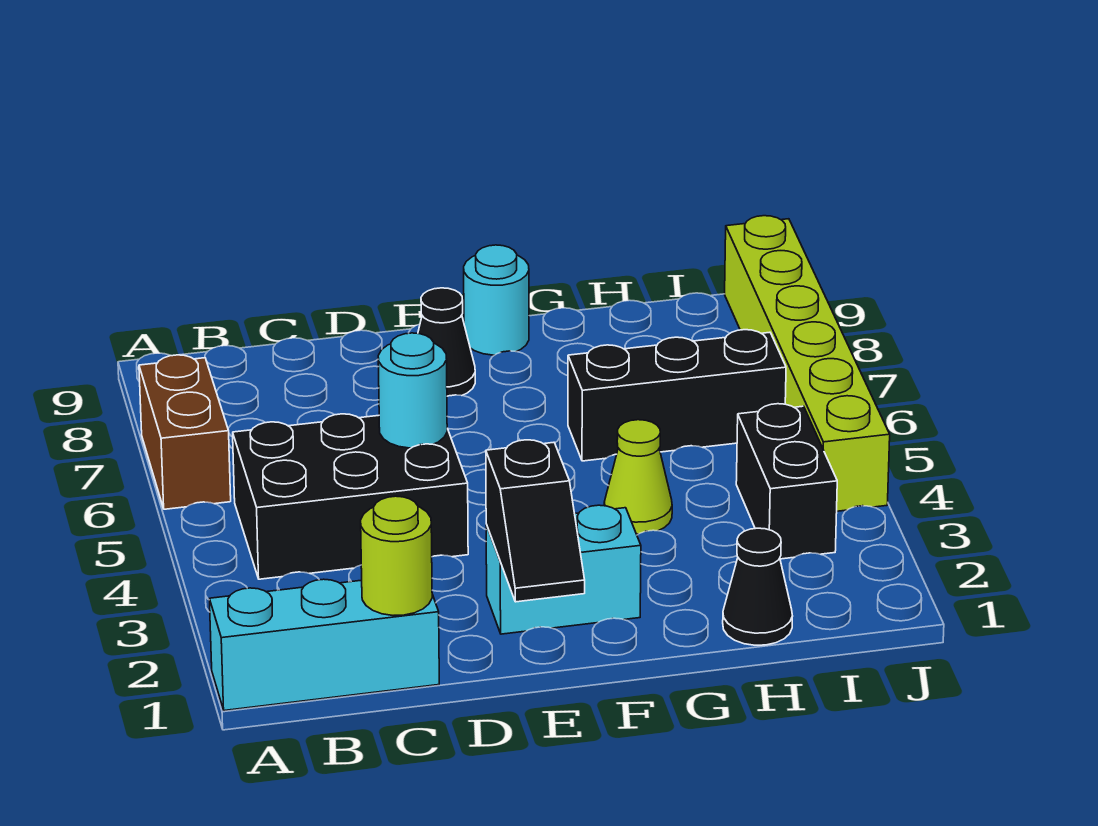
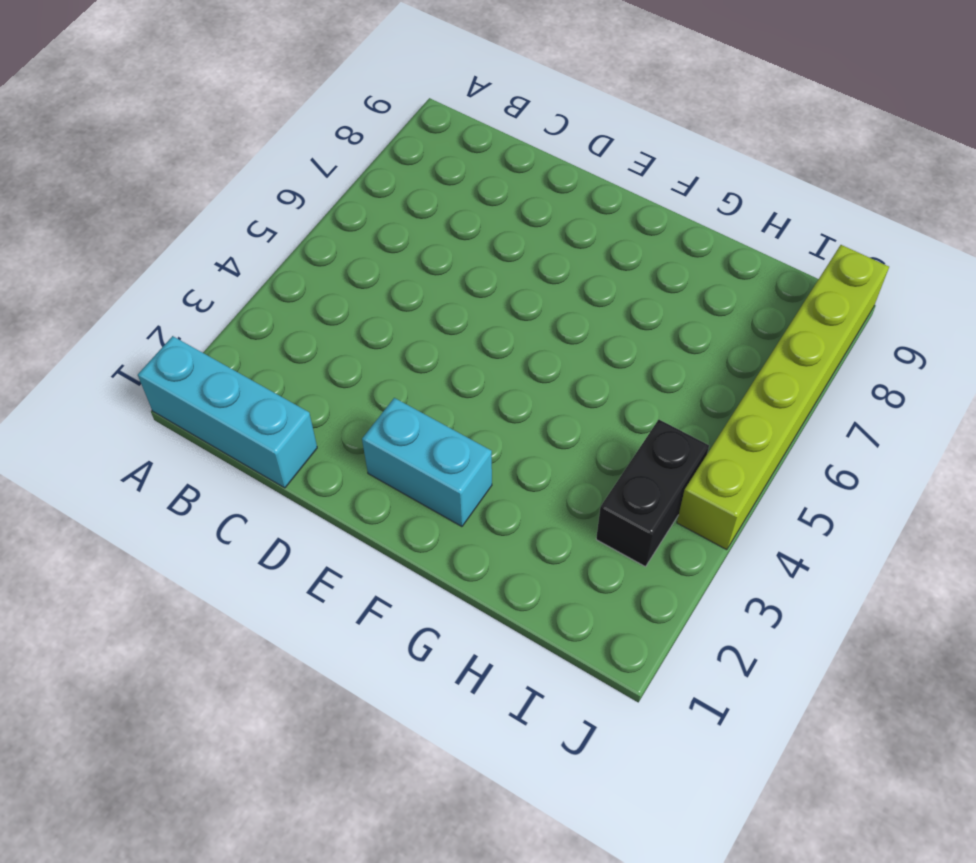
none -> brown 1x2 brick [139,355,231,509]
none -> black 2x3 brick [233,414,468,579]
none -> black 1x1 cone [418,288,475,396]

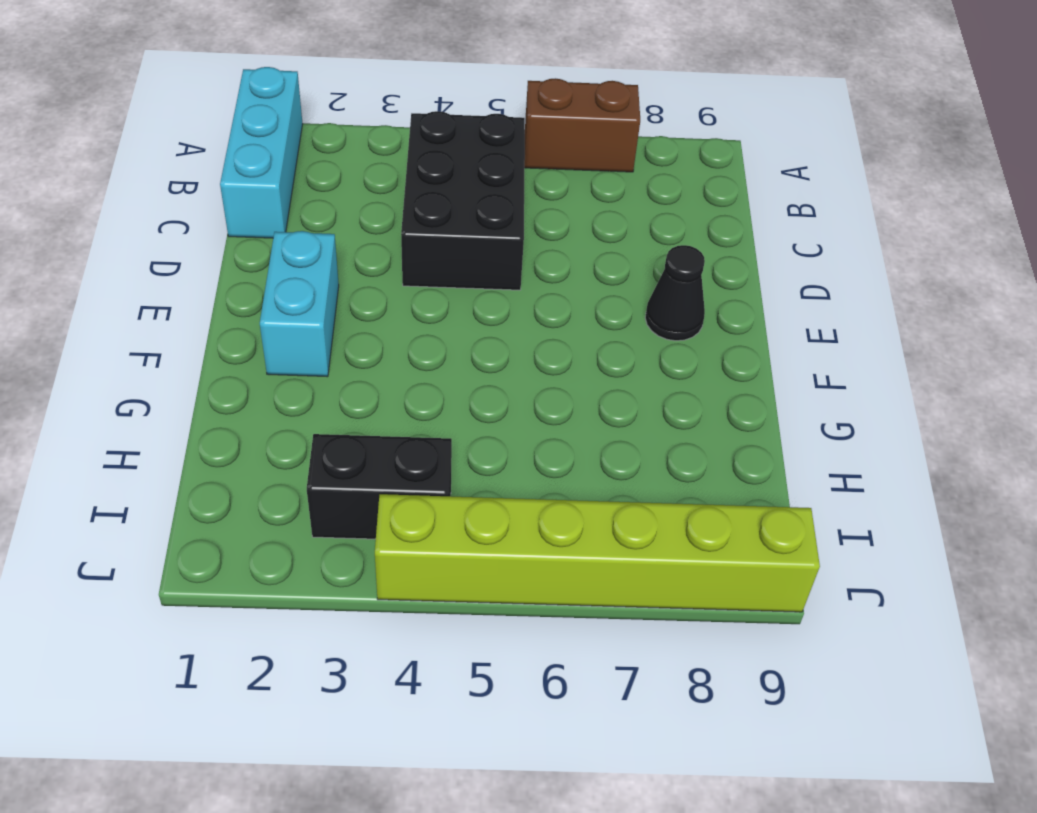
none -> cyan 1x1 round brick [464,245,529,355]
none -> lime 1x1 cone [604,420,672,534]
none -> black 1x3 brick [568,330,786,461]

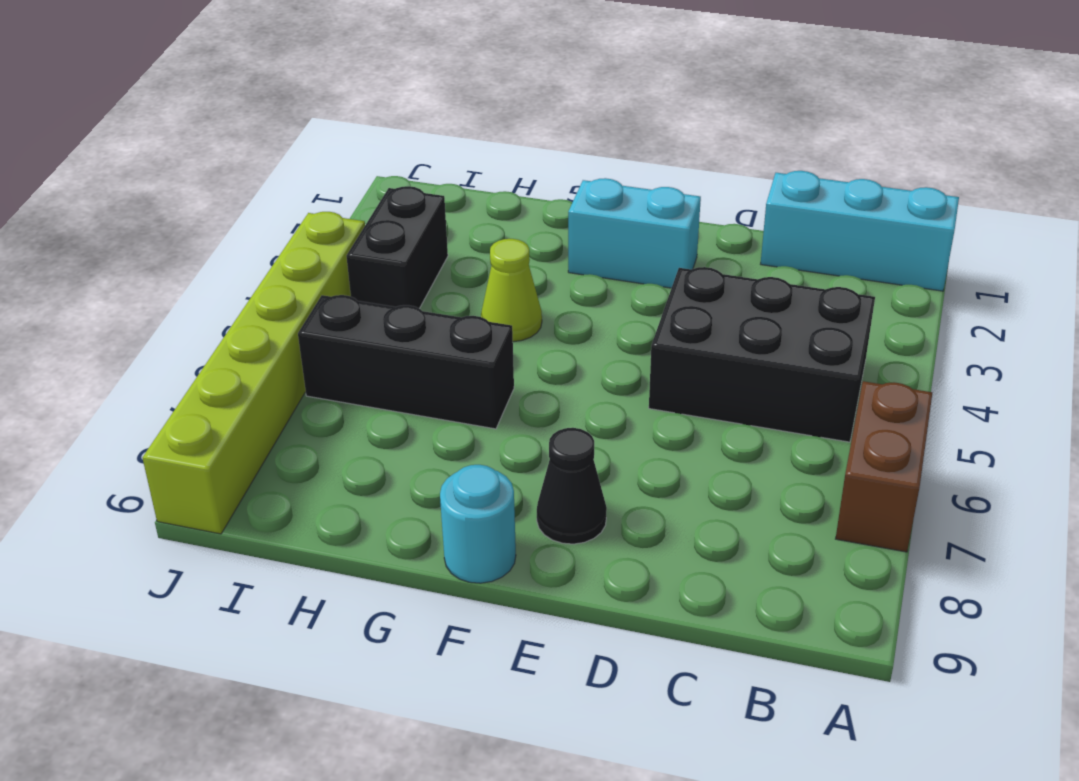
none -> black 1x1 cone [723,528,792,645]
none -> lime 1x1 round brick [361,496,432,615]
none -> cyan 1x1 round brick [378,333,448,448]

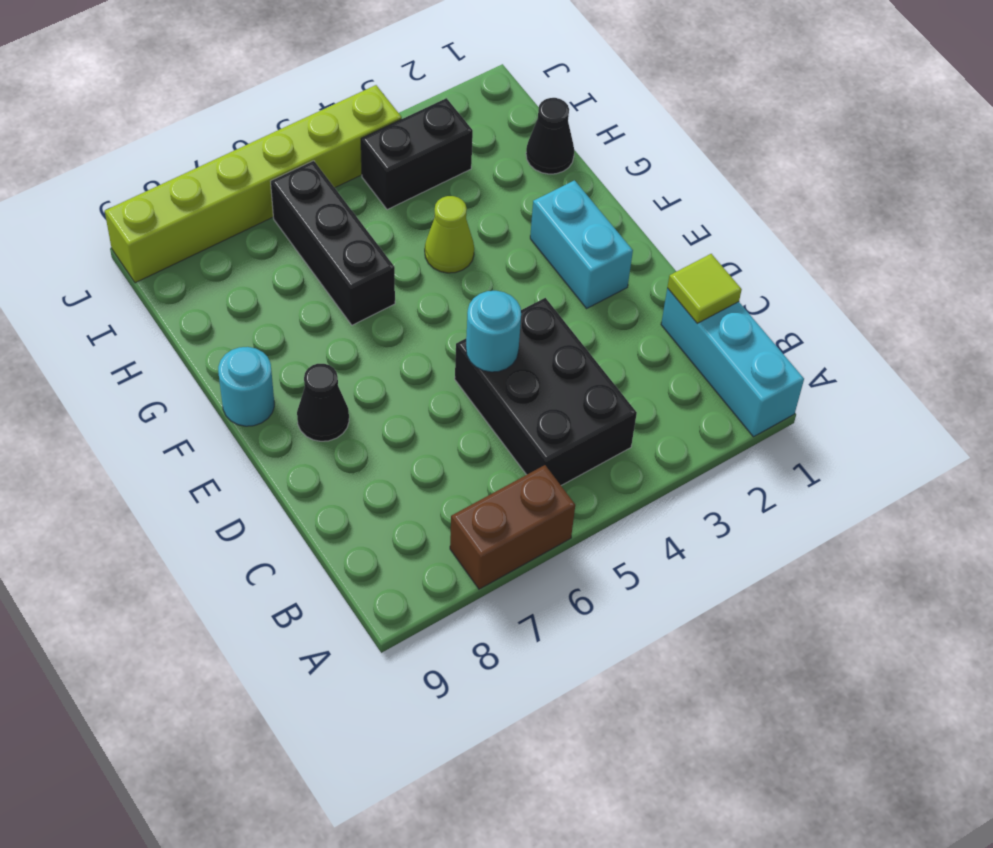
lime 1x1 tile [667,254,742,323] -> lime 1x1 round brick [361,496,432,615]
none -> black 1x2 slope [486,440,585,602]

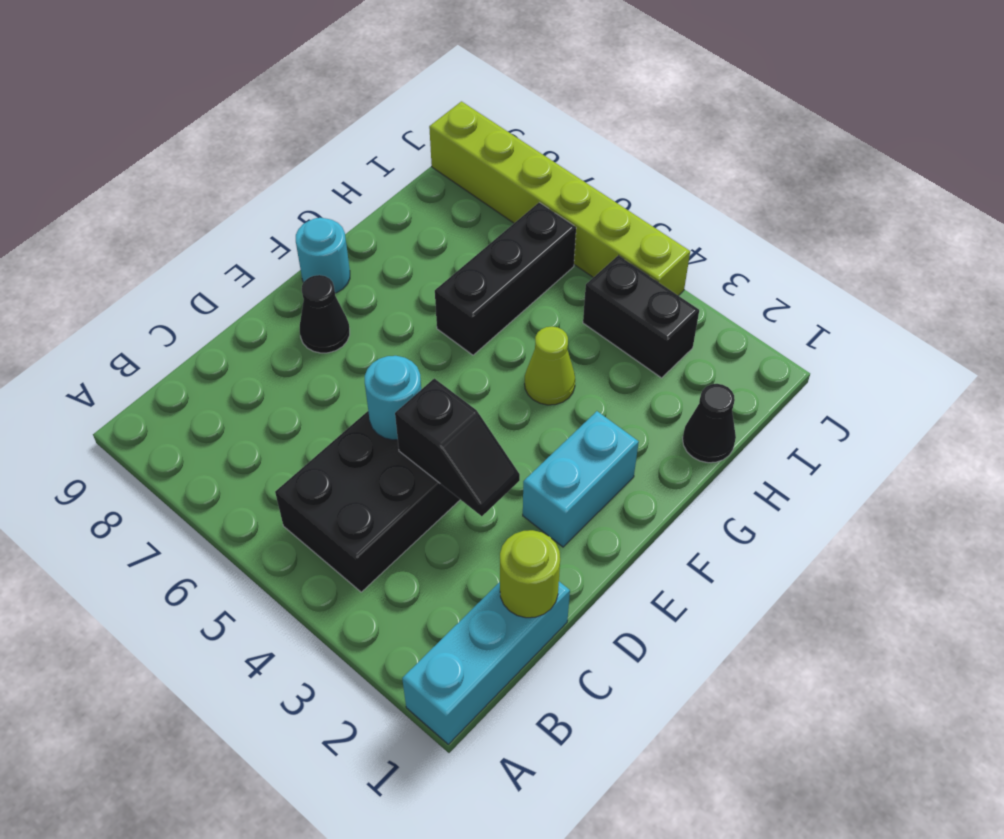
black 1x2 slope [395,378,520,516] -> black 1x2 slope moved to [486,440,585,602]
none -> brown 1x2 brick [139,355,231,509]

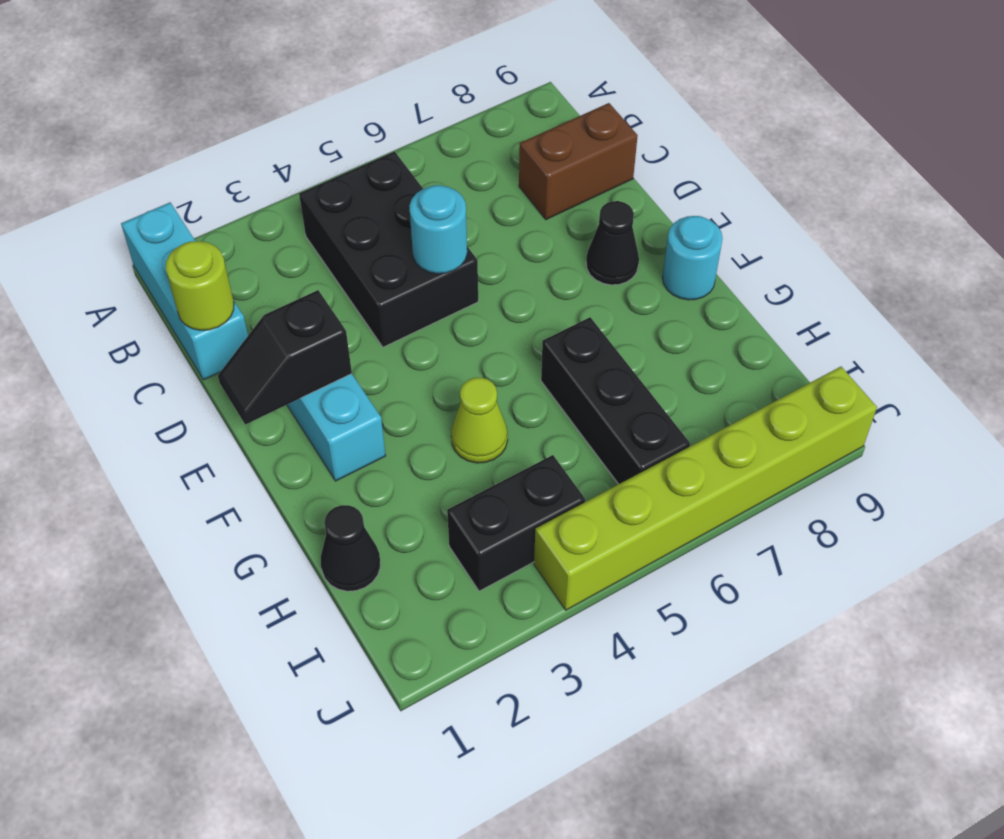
brown 1x2 brick [519,103,638,220] -> brown 1x2 brick moved to [139,355,231,509]

